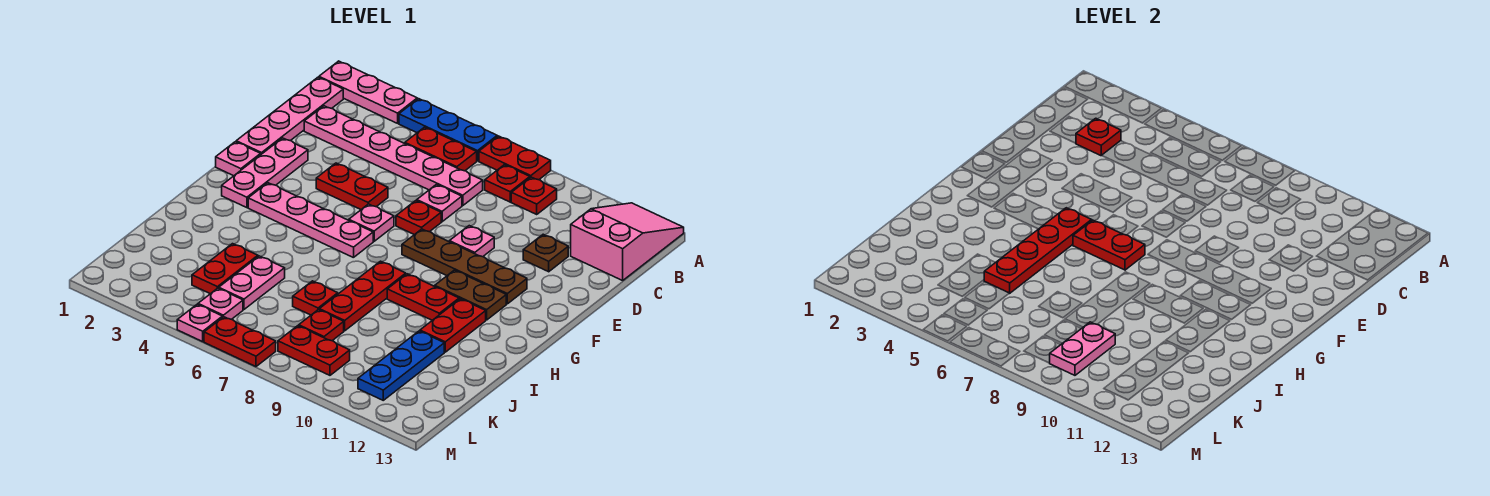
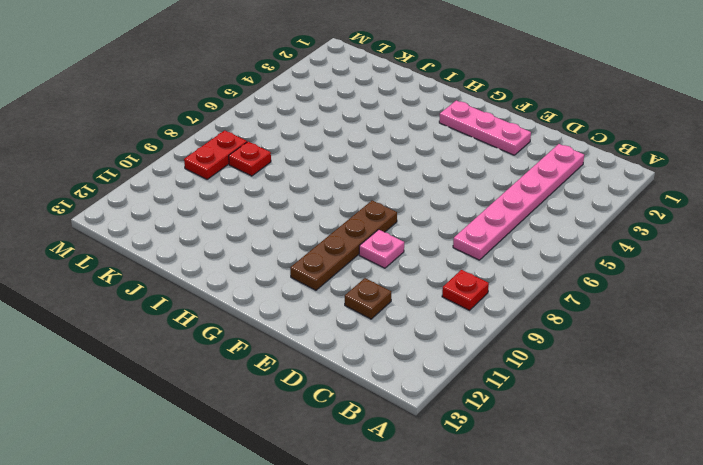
none -> pink 1x3 plate [319,61,417,123]
none -> blue 1x3 plate [399,99,497,161]
none -> red 1x2 plate [479,136,551,180]
none -> pink 2x3 slope [571,203,684,280]

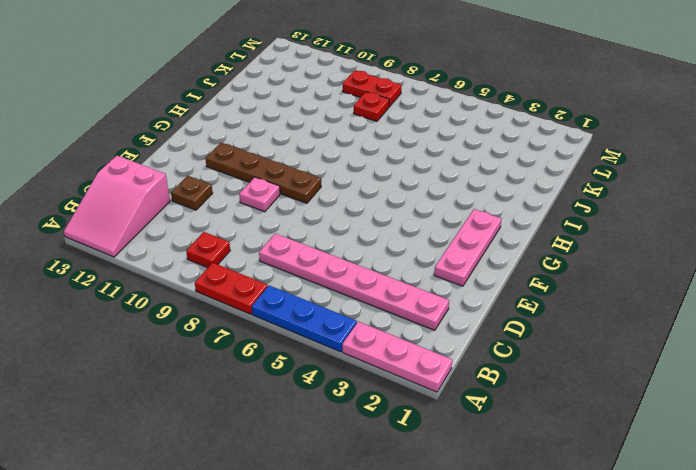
none -> pink 1x4 plate [236,77,343,154]
none -> red 1x2 plate [405,127,477,171]
none -> red 1x1 plate [485,165,530,202]
none -> pink 1x1 plate [417,184,462,222]

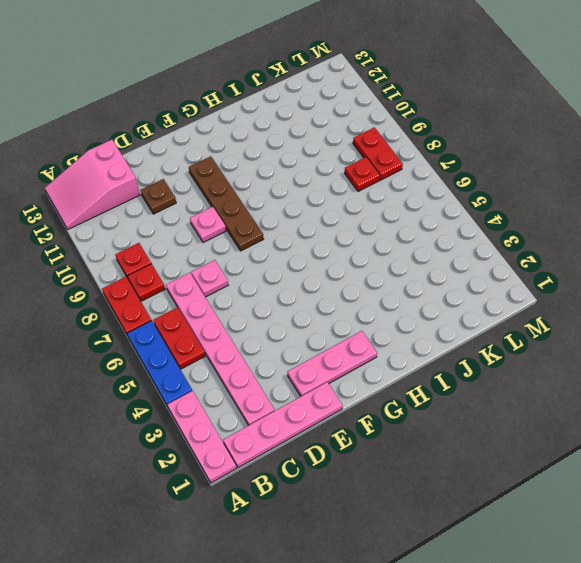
none -> red 1x2 plate [316,163,388,209]
none -> red 1x1 plate [396,201,441,235]
none -> pink 1x1 plate [216,142,261,176]
none -> pink 1x1 plate [349,204,394,241]

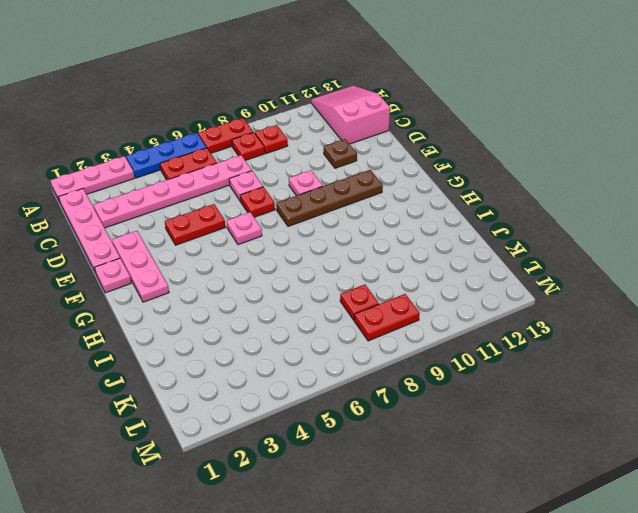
none -> pink 1x4 plate [248,183,373,258]
none -> brown 1x2 plate [435,270,506,320]
none -> red 1x3 plate [319,261,406,331]
none -> red 1x2 plate [387,274,459,320]

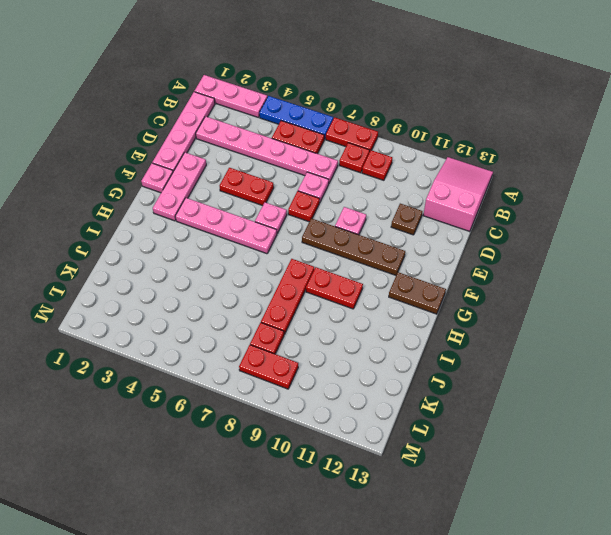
brown 1x2 plate [389,272,446,314] -> brown 1x2 plate moved to [435,270,506,320]
none -> red 1x2 plate [420,299,486,352]
none -> red 1x2 plate [192,244,258,294]
none -> pink 1x2 plate [219,256,285,309]
none -> red 1x1 plate [293,281,338,315]

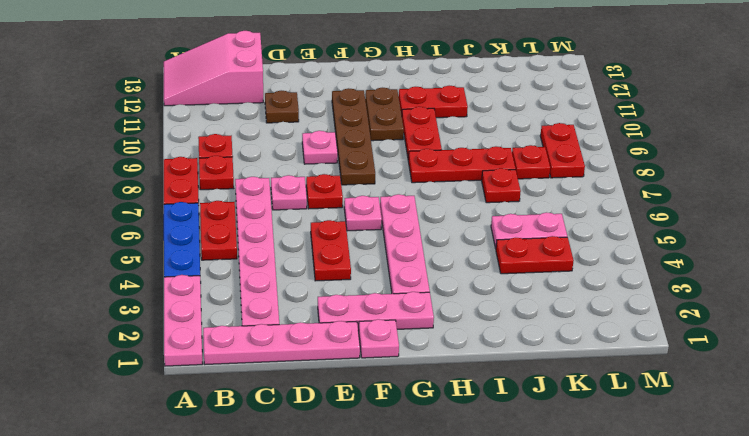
none -> blue 1x3 plate [358,331,444,400]
none -> pink 1x1 plate [198,288,243,319]
none -> pink 1x1 plate [177,304,222,342]
none -> red 1x2 plate [204,317,276,367]

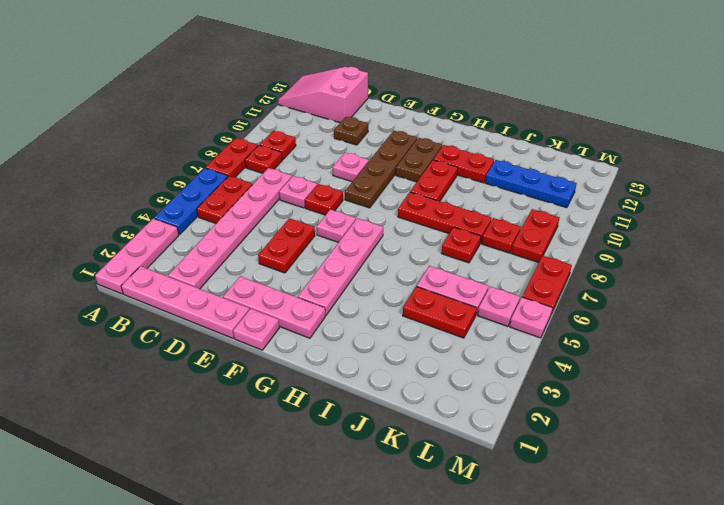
none -> red 1x1 plate [1076,118,1121,156]
none -> red 1x4 plate [984,208,1092,293]
none -> red 1x2 plate [1073,220,1145,270]
none -> pink 1x2 plate [1050,322,1115,375]

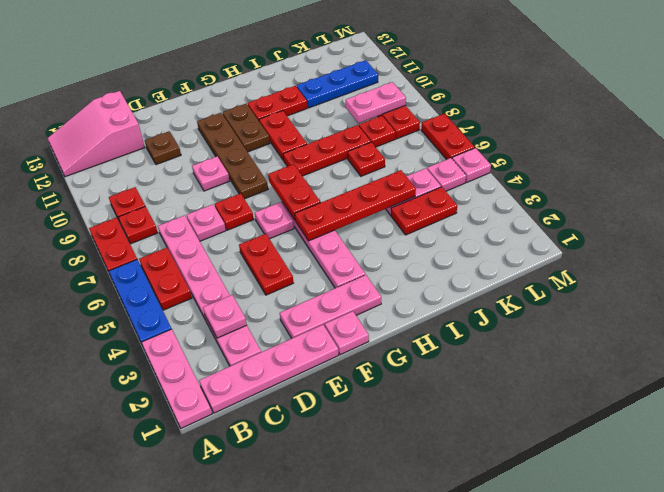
pink 1x1 plate [203,295,247,338] -> red 1x1 plate [1076,118,1121,156]

